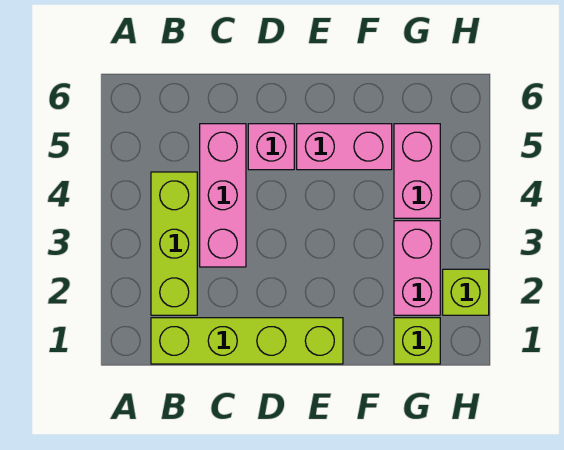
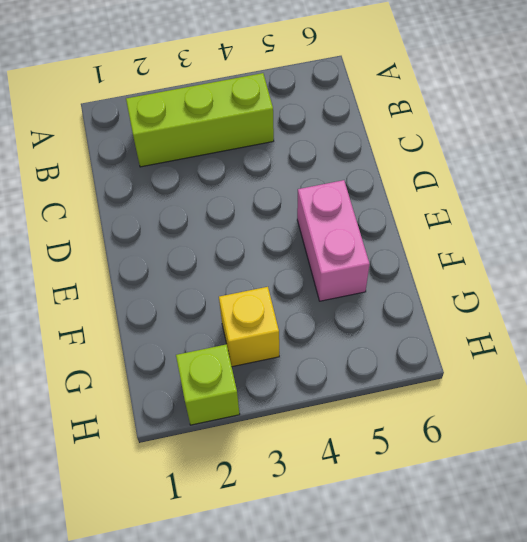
yellow 1x1 brick [219,287,279,367] -> pink 1x2 brick [394,221,440,315]
none -> lime 1x4 brick [151,318,343,364]
none -> pink 1x3 brick [200,124,246,267]

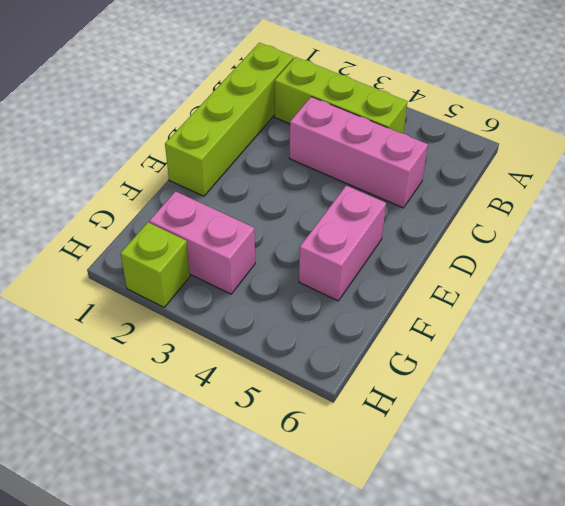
none -> pink 1x1 brick [248,124,294,170]
none -> lime 1x1 brick [394,318,440,364]

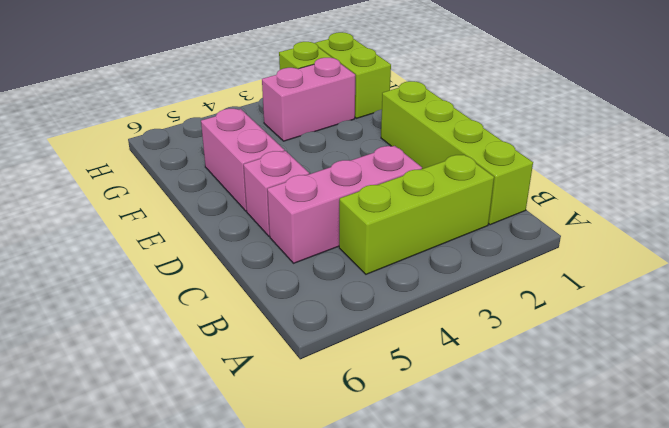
lime 1x2 brick [315,32,391,118] -> lime 1x1 brick [394,318,440,364]
none -> pink 1x2 brick [394,124,440,218]

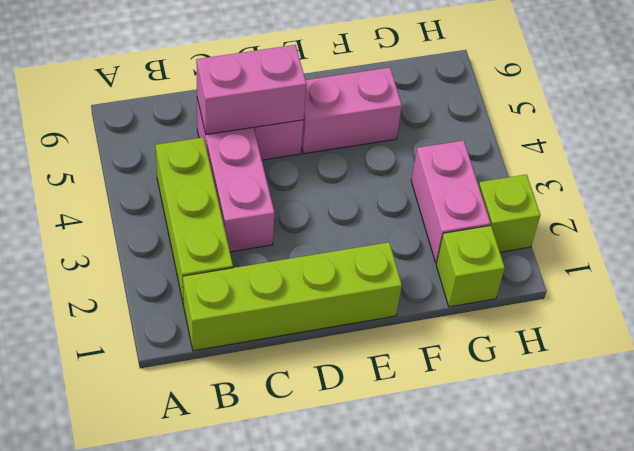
pink 1x2 brick [196,45,306,135] -> pink 1x2 brick turned to [394,124,440,218]

